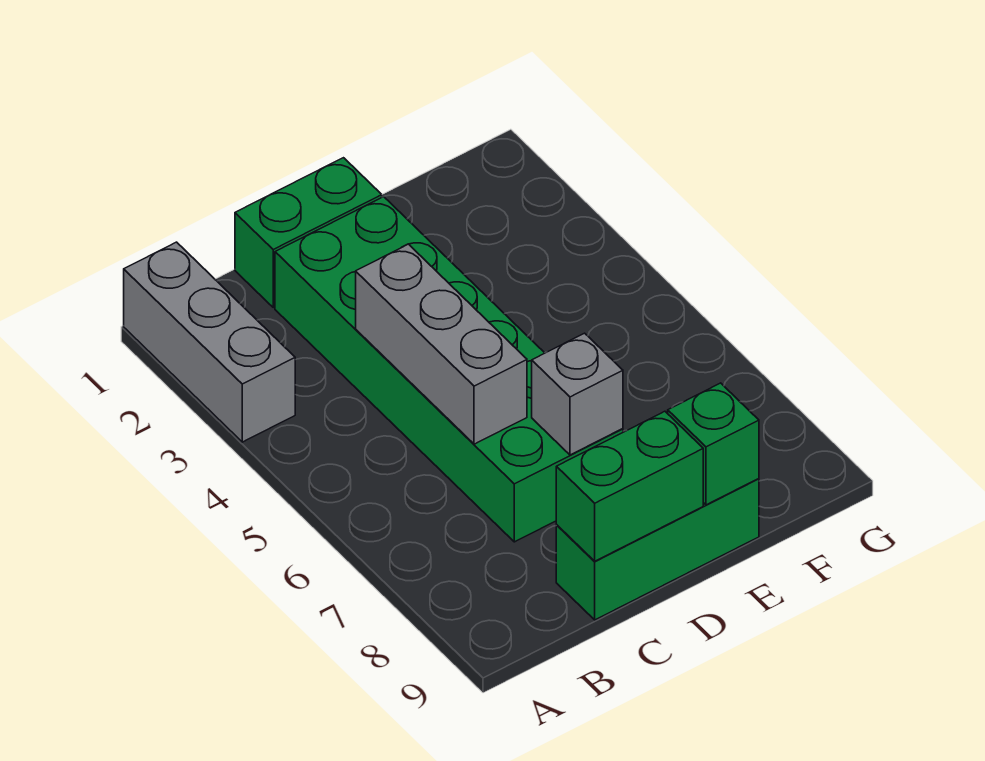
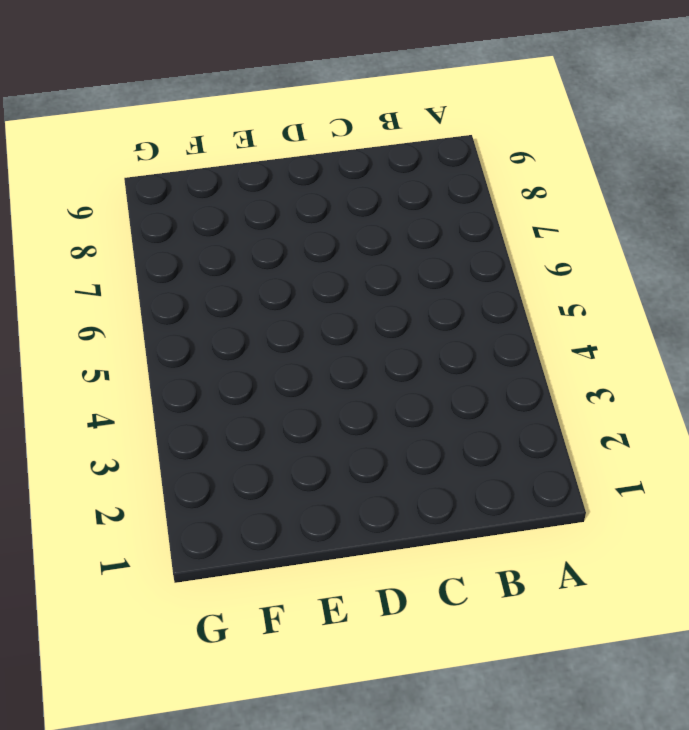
none -> grey 1x3 brick [124,242,295,442]
none -> green 1x2 brick [235,158,382,307]

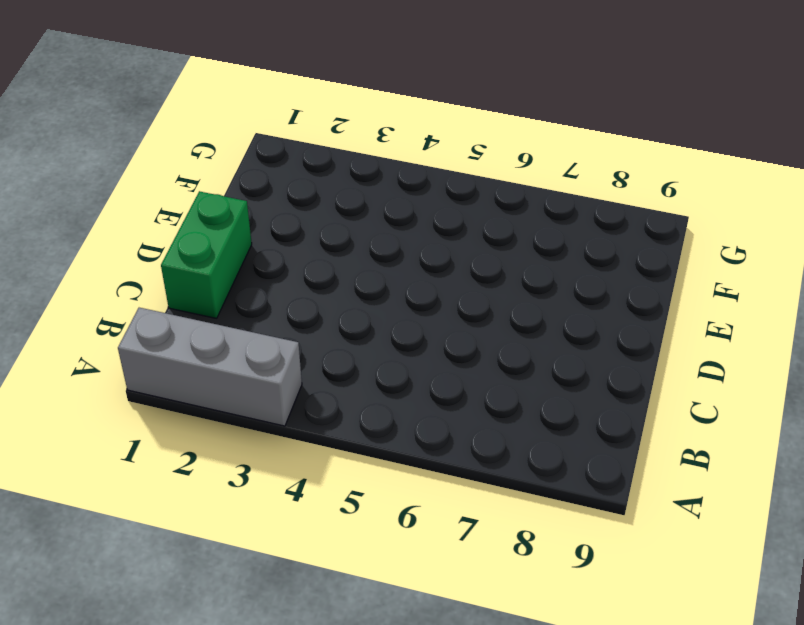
none -> green 2x6 brick [275,197,623,542]
none -> green 1x3 brick [556,479,759,620]

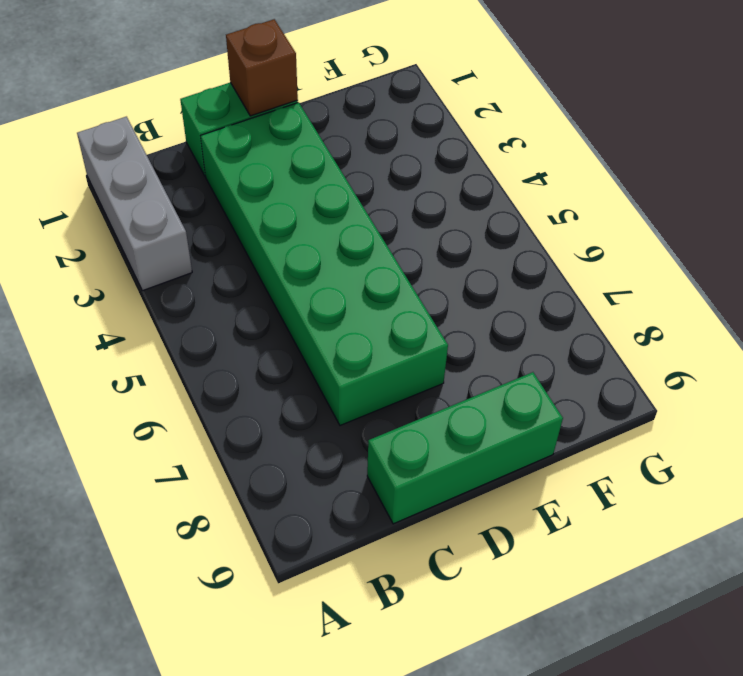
brown 1x1 brick [226,19,298,116] -> none
none -> grey 1x3 brick [356,244,527,444]
none -> green 1x2 brick [556,411,703,561]

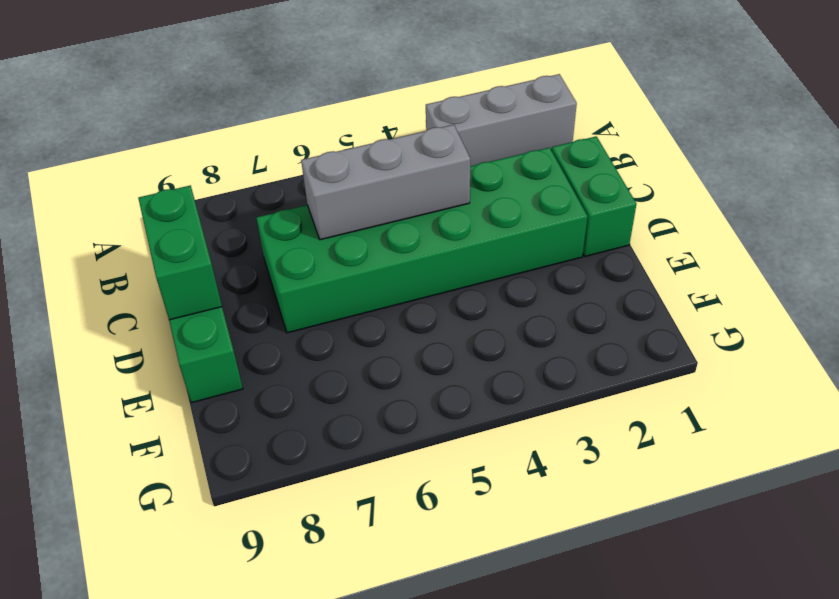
none -> grey 1x1 brick [532,333,623,455]
none -> green 1x1 brick [668,383,759,505]

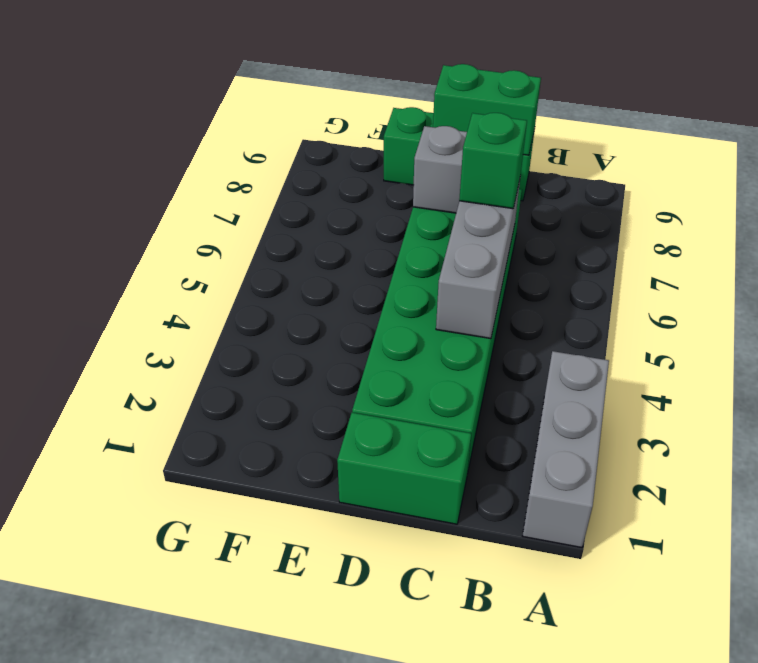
green 1x1 brick [459,113,527,209] -> green 1x1 brick moved to [668,383,759,505]

